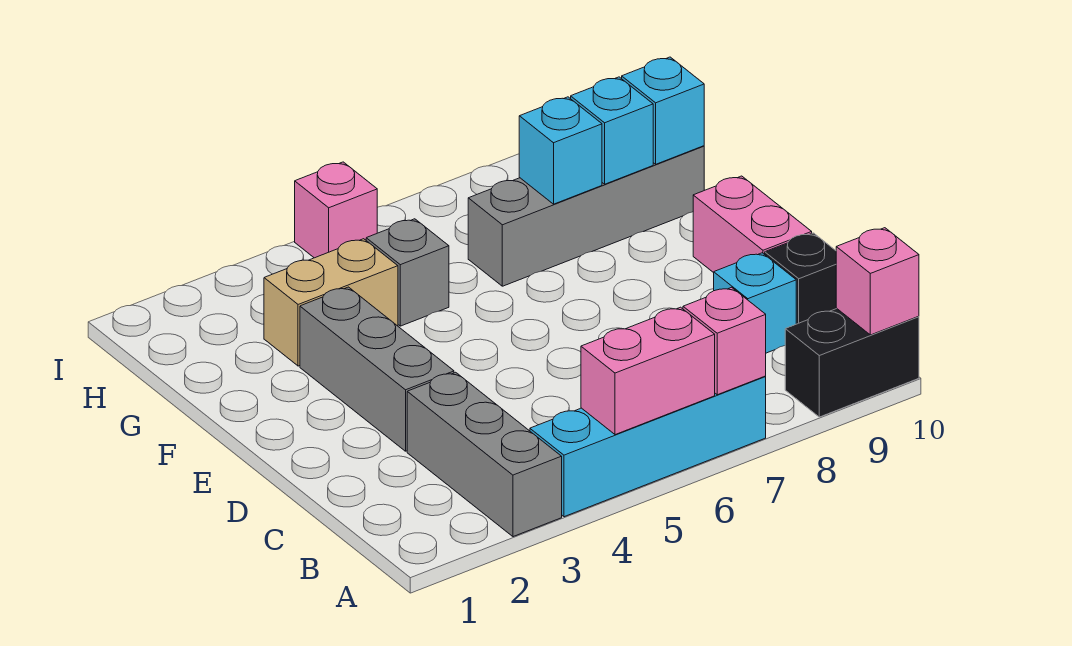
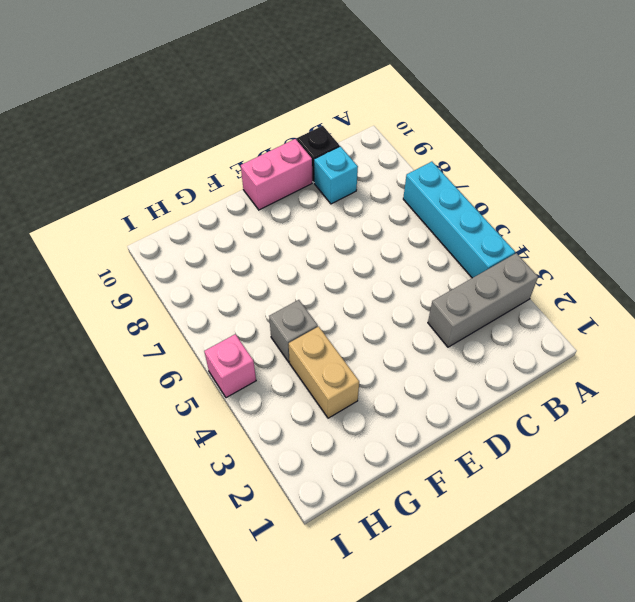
none -> black 1x2 brick [785,308,919,417]
none -> grey 1x3 brick [300,287,454,451]
none -> grey 1x4 brick [468,146,704,286]

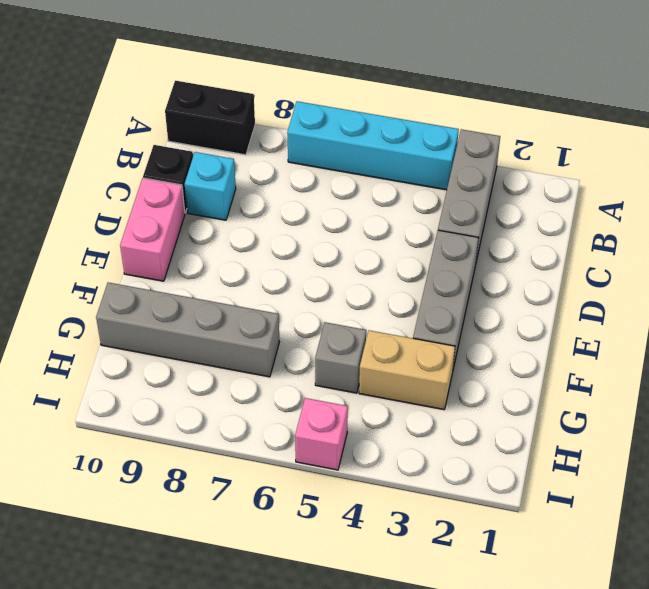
none -> pink 1x2 brick [581,307,715,435]
none -> pink 1x1 brick [683,287,766,395]
none -> pink 1x1 brick [836,228,919,335]

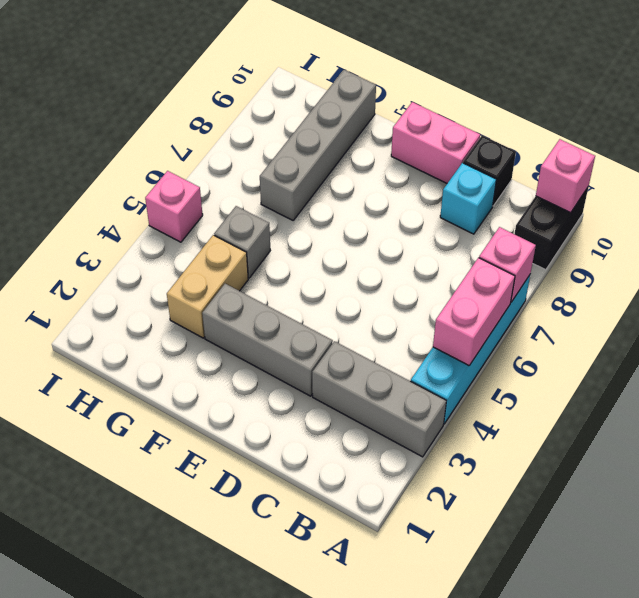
none -> cyan 1x1 brick [519,97,602,204]
none -> cyan 1x1 brick [571,77,653,184]
none -> cyan 1x1 brick [622,57,704,164]

